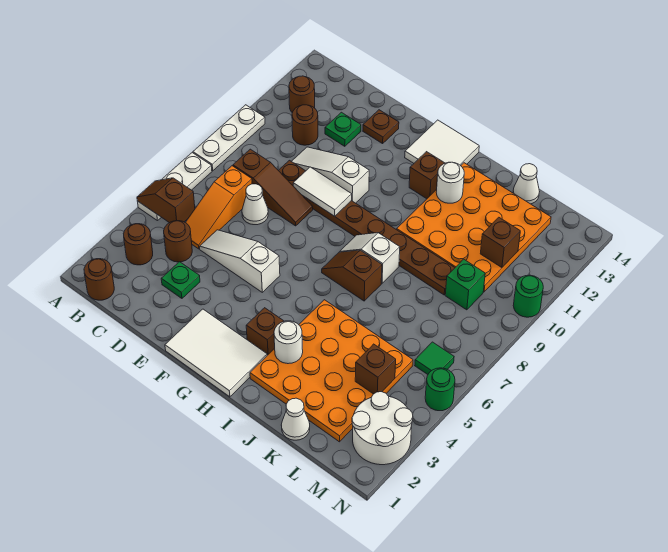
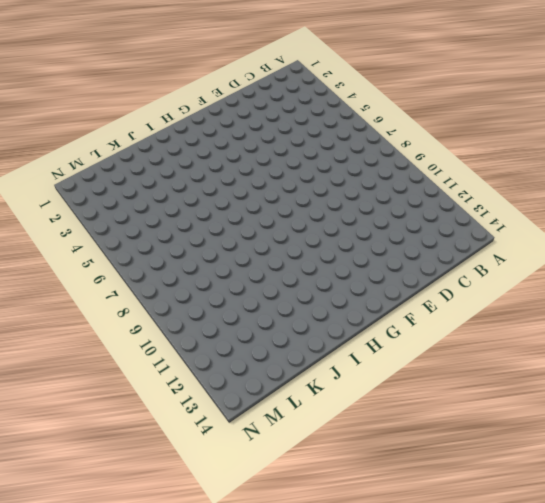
none -> white 1x3 plate [137,153,212,221]
none -> white 1x3 plate [193,105,265,171]
none -> brown 1x1 round brick [84,259,114,300]
none -> brown 1x1 round brick [123,224,153,265]

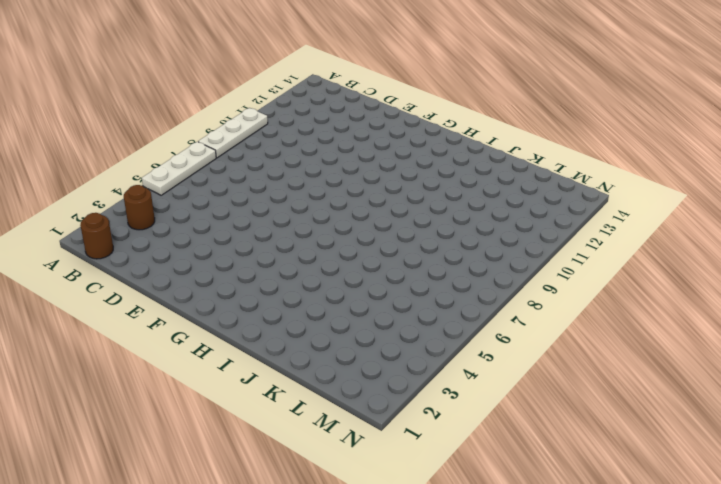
none -> brown 1x1 round brick [289,76,315,113]
none -> brown 1x1 round brick [164,221,192,262]
none -> orange 1x3 slope [185,166,252,249]
none -> brown 1x3 slope [233,149,313,226]

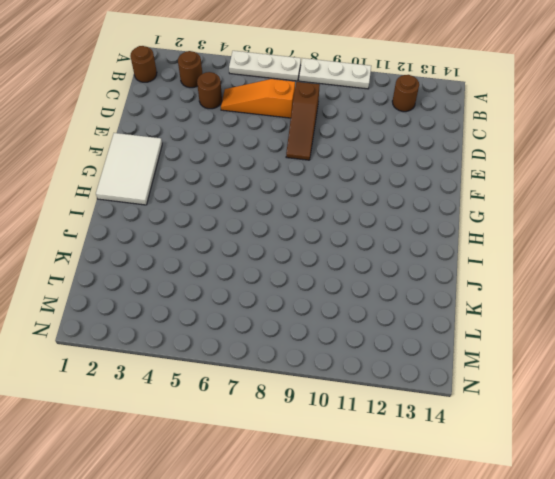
none -> brown 1x1 round brick [292,105,318,145]
none -> green 1x1 plate [161,262,200,298]
none -> white 1x3 slope [200,230,280,292]
none -> white 1x1 cone [242,184,268,225]

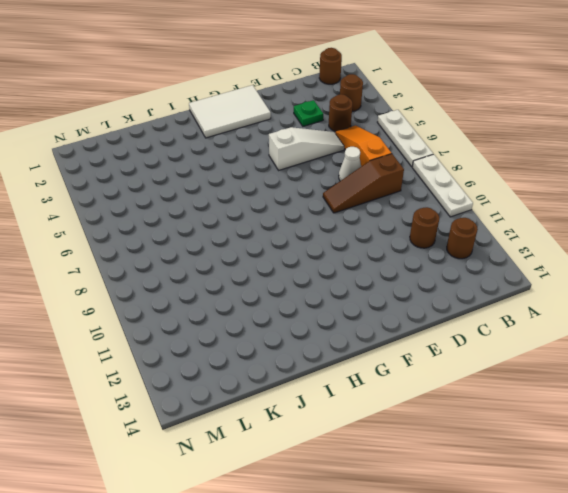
none -> brown 1x8 plate [278,160,455,295]
none -> white 1x3 slope [291,147,369,203]
none -> green 1x1 plate [325,112,361,146]
none -> brown 1x1 plate [363,110,399,144]

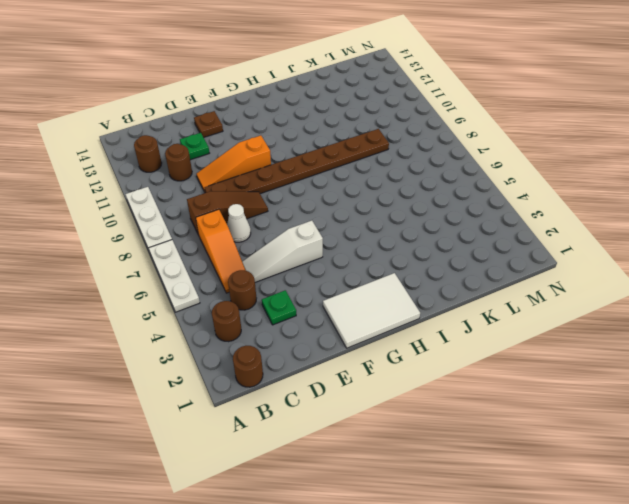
orange 1x3 slope [197,135,271,192] -> white 1x3 slope [291,147,369,203]
none -> white 2x2 tile [405,120,479,166]
none -> brown 1x1 brick [246,308,284,355]
none -> brown 1x2 slope [322,250,382,301]
none -> white 1x2 slope [340,233,400,283]

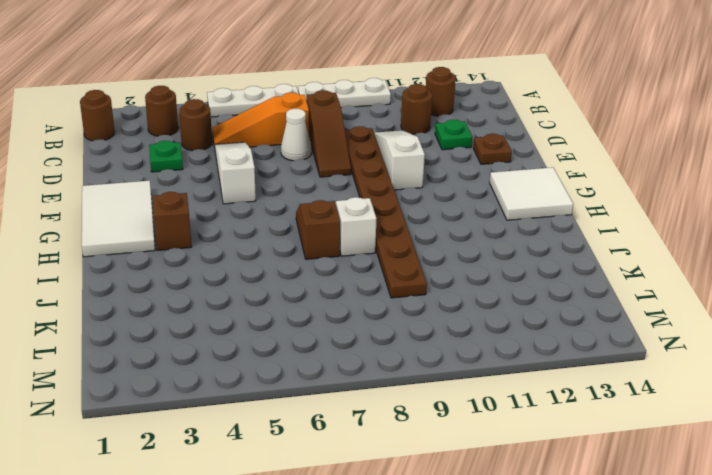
none -> brown 1x1 brick [409,152,445,199]
none -> orange 4x4 plate [250,300,413,442]
none -> orange 4x4 plate [397,163,551,292]
none -> white 1x1 cone [281,398,310,440]

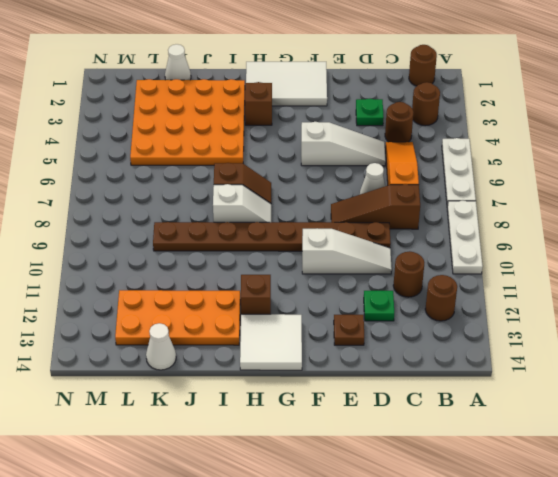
orange 2x4 plate [115,290,240,345] -> orange 4x4 plate [397,163,551,292]
none -> green 1x1 brick [445,259,485,310]
none -> white 2x2 round brick [352,392,413,465]
none -> green 1x1 tile [415,342,454,375]
none -> green 1x1 round brick [425,368,455,411]

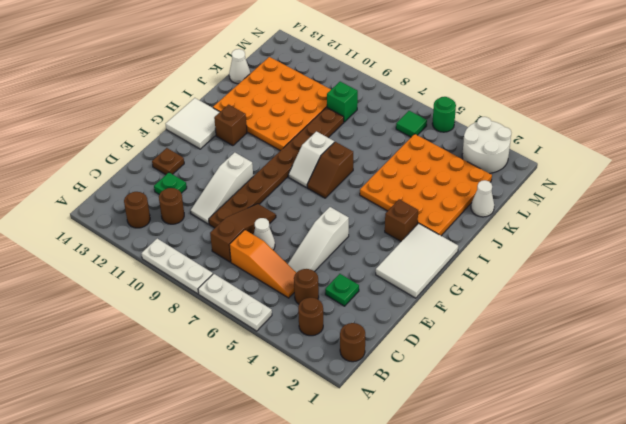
none -> green 1x1 round brick [513,275,543,317]
none -> brown 1x2 slope [137,178,195,223]
none -> white 1x2 tile [293,167,352,216]
none -> white 1x1 round brick [274,321,303,364]

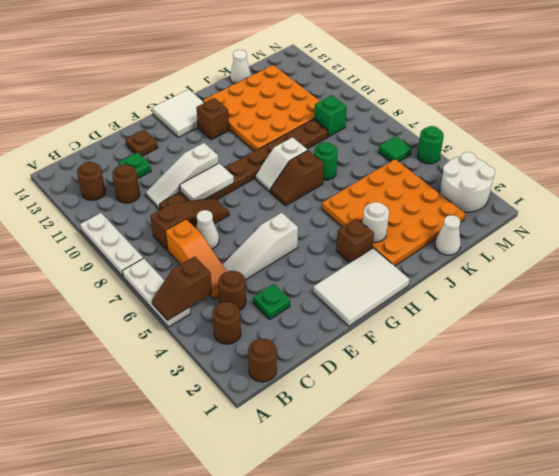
green 1x1 round brick [314,142,338,180] -> green 1x1 round brick moved to [513,275,543,317]
none -> white 1x1 round brick [436,162,464,203]
none -> brown 1x1 brick [355,344,396,394]
none -> brown 1x1 brick [480,217,520,268]

